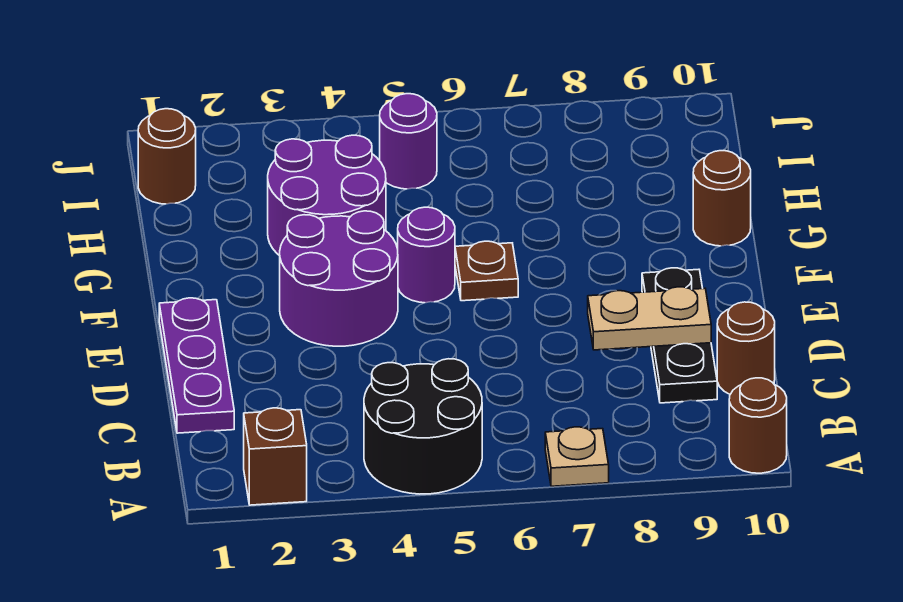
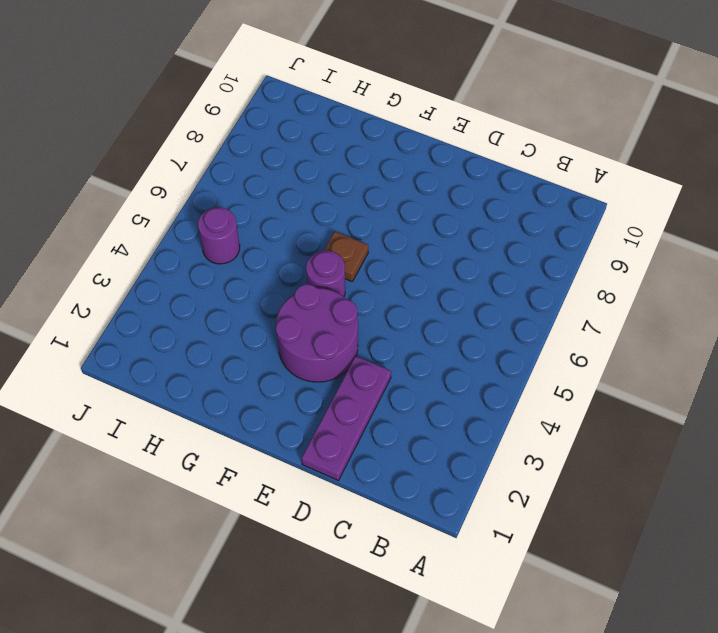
purple 1x3 plate [302,356,391,481] -> purple 1x3 plate turned to [159,298,234,433]
none -> brown 1x1 brick [244,408,307,505]
none -> black 2x2 round brick [364,359,482,494]
none -> tan 1x1 plate [545,427,609,486]

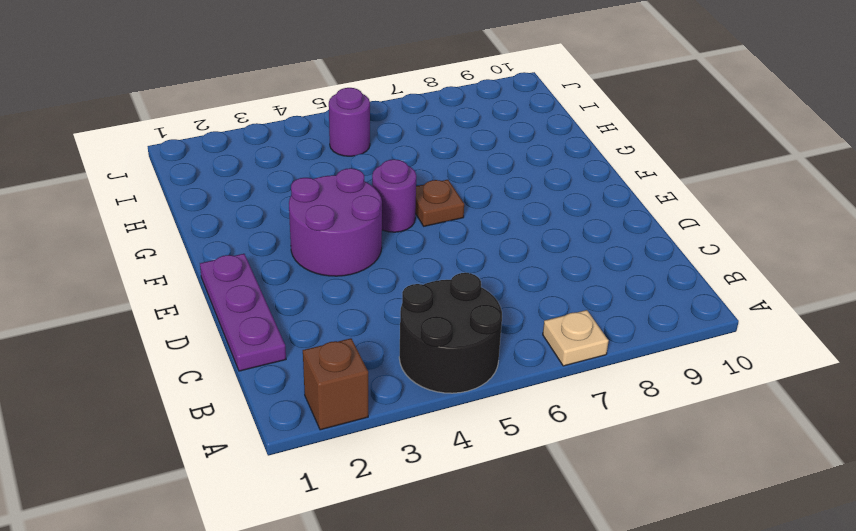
none -> brown 1x1 round brick [729,378,787,473]
none -> black 1x3 plate [642,268,717,403]
none -> brown 1x1 round brick [717,302,775,394]

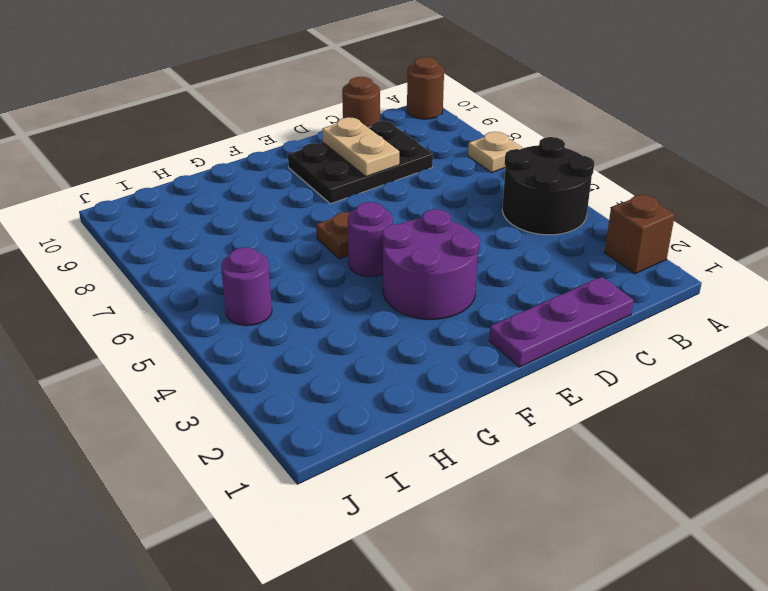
black 2x3 plate [288,121,433,204] -> black 1x3 plate [642,268,717,403]
none -> purple 2x2 round brick [268,135,386,256]
none -> brown 1x1 round brick [693,151,751,246]
none -> brown 1x1 round brick [138,109,196,204]

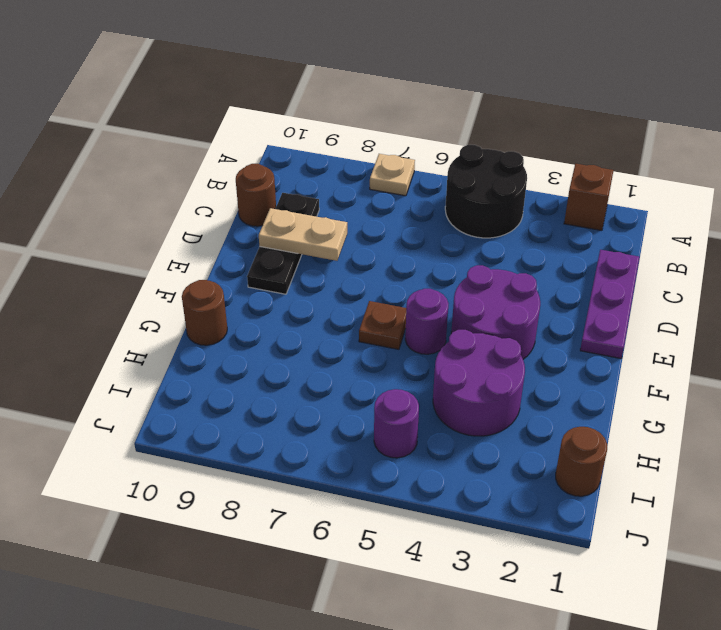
none -> brown 1x1 round brick [729,378,787,473]

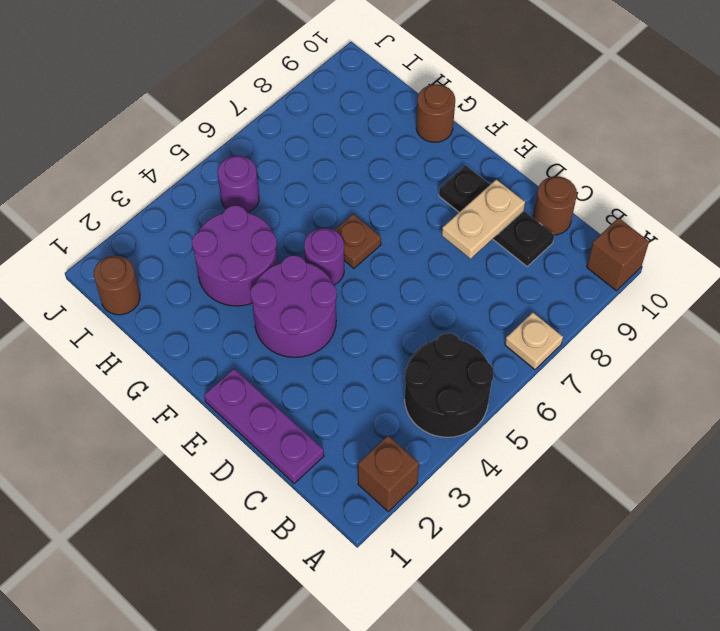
brown 1x1 brick [587,218,649,291] -> brown 1x1 round brick [729,378,787,473]

